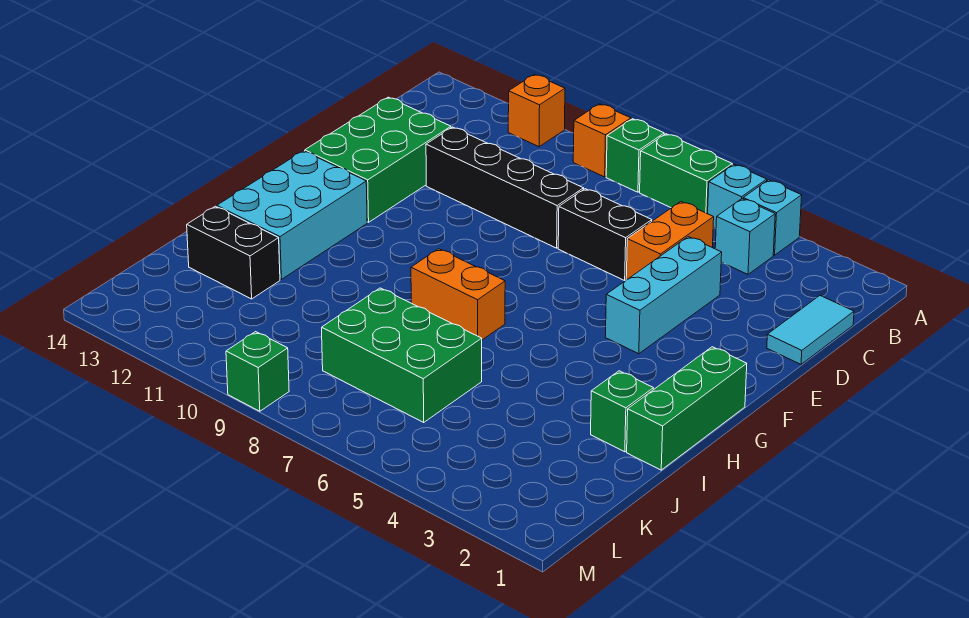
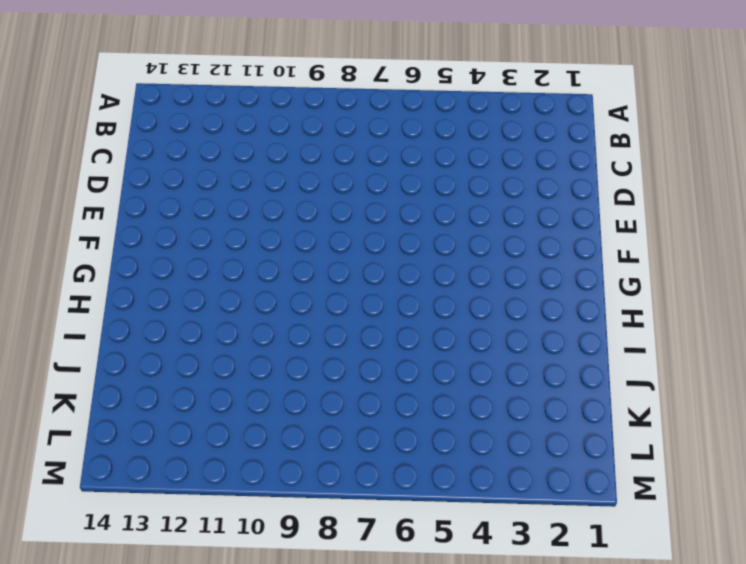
none -> cyan 1x1 brick [743,180,802,255]
none -> cyan 1x1 brick [708,165,767,228]
none -> green 1x2 brick [640,134,732,214]

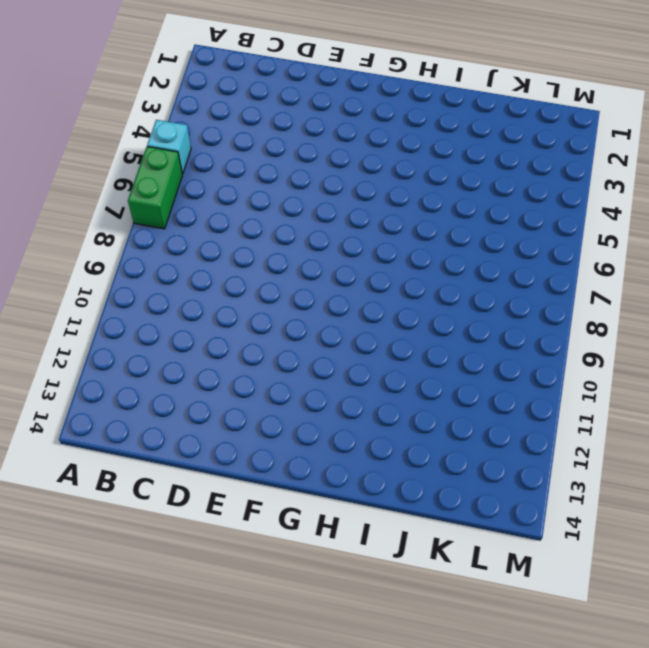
none -> cyan 1x1 brick [743,180,802,255]
none -> green 1x1 brick [606,119,664,192]
none -> orange 1x1 brick [573,104,631,177]

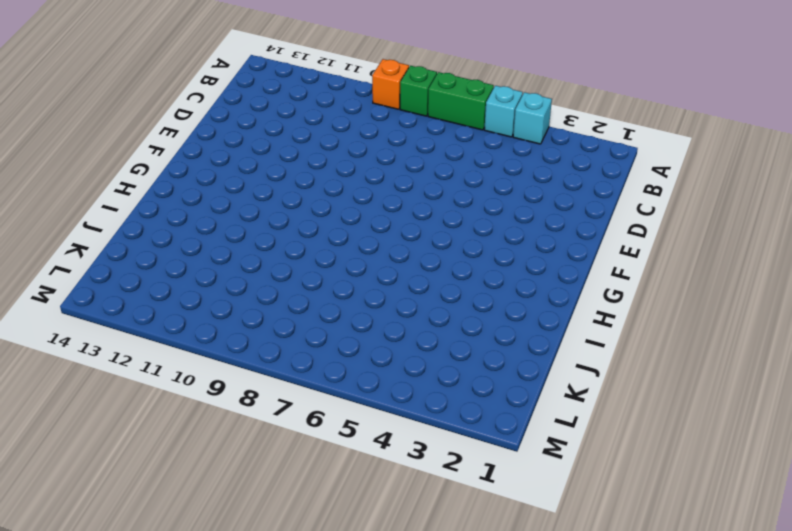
none -> orange 1x1 brick [508,74,565,147]
none -> cyan 1x1 brick [715,199,775,274]
none -> cyan 1x2 tile [767,296,854,364]

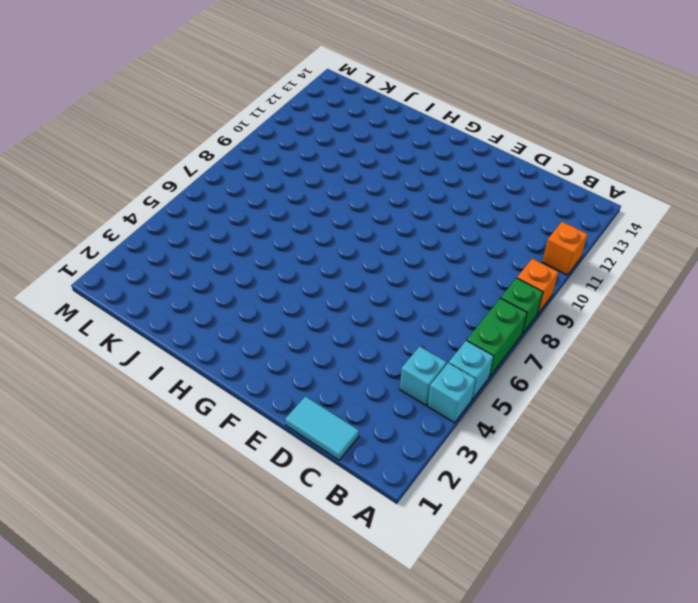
none -> orange 1x2 brick [626,202,714,280]
none -> cyan 1x3 brick [605,237,722,354]
none -> black 1x2 brick [558,189,652,280]

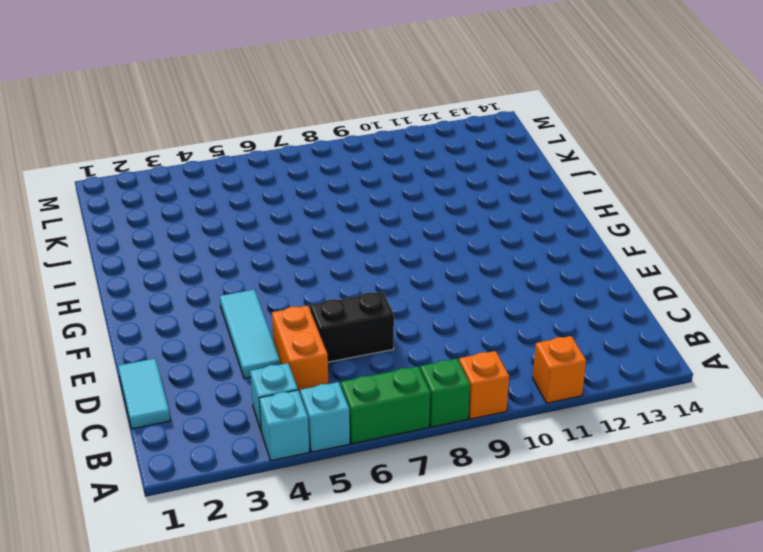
cyan 1x3 tile [220,290,280,378] -> cyan 1x3 brick [605,237,722,354]
none -> black 1x4 brick [426,127,584,248]
none -> green 2x3 brick [305,97,451,222]
none -> green 1x3 brick [627,347,747,470]

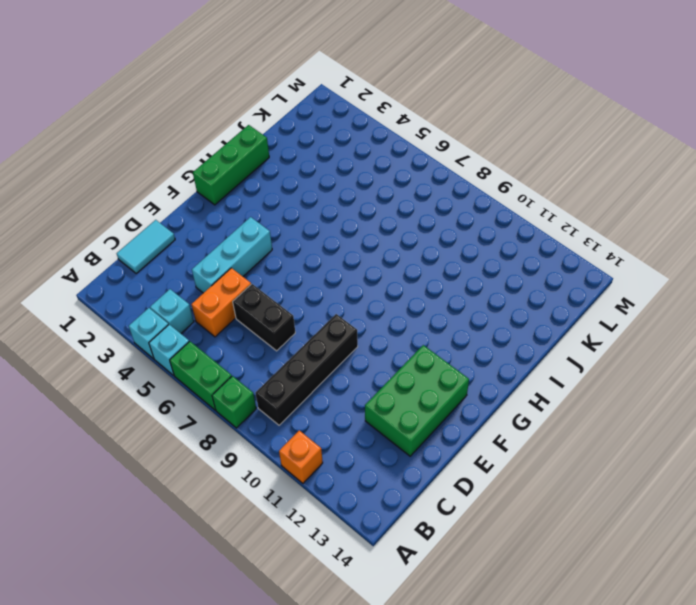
black 1x4 brick [255,314,358,425] -> black 1x4 brick turned to [426,127,584,248]
none -> orange 1x1 brick [573,104,631,177]
none -> cyan 2x3 brick [217,151,367,279]
none -> orange 1x2 brick [411,249,505,340]

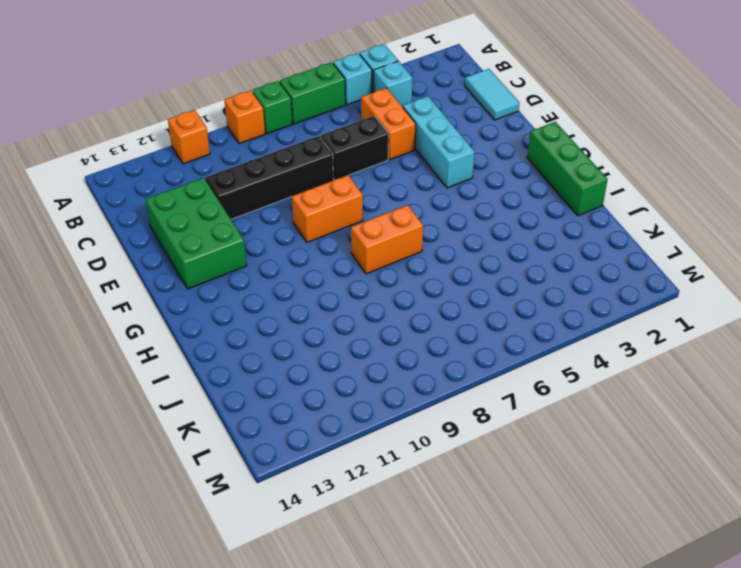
orange 1x2 brick [292,175,363,242] -> none
none -> cyan 2x3 brick [217,151,367,279]
none -> green 1x1 brick [591,371,653,452]
none -> green 2x3 brick [322,288,482,422]

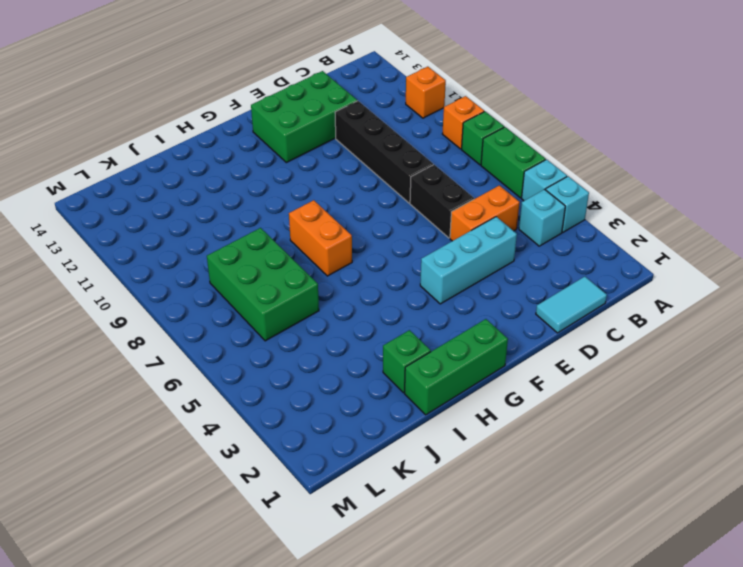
none -> cyan 2x3 brick [217,151,367,279]
none -> black 1x2 brick [187,206,280,299]
none -> green 1x1 brick [226,332,289,411]

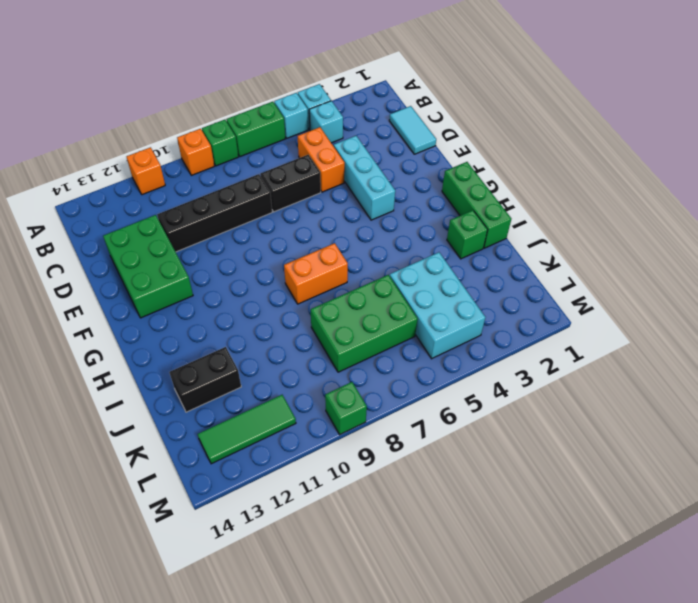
cyan 2x3 brick [390,252,485,359] -> cyan 2x3 brick moved to [217,151,367,279]
green 1x3 tile [198,395,296,464] -> none

